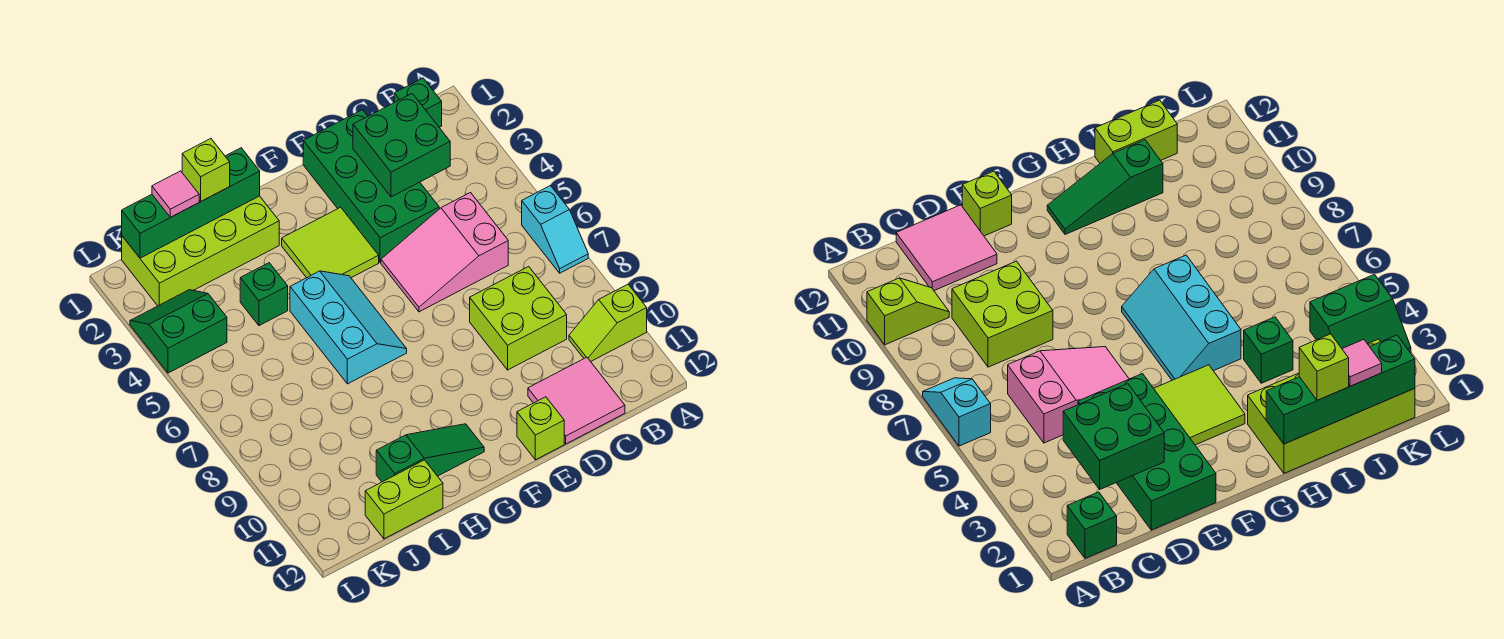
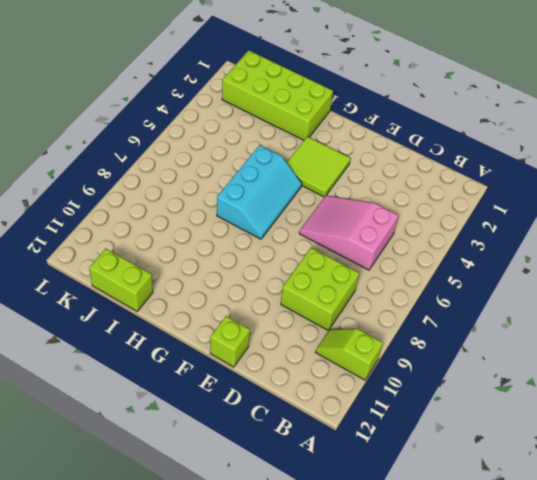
none -> cyan 1x2 slope [522,186,588,273]
none -> green 1x1 brick [394,78,442,127]
none -> pink 2x2 tile [528,357,625,444]

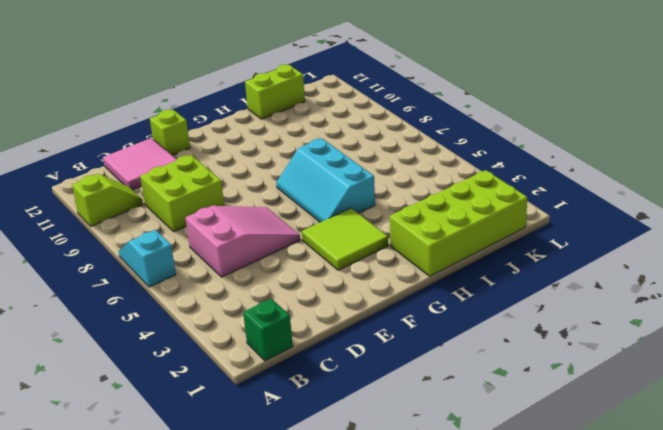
none -> green 2x4 brick [303,110,439,262]
none -> green 1x3 slope [376,424,484,482]
none -> green 1x1 brick [240,263,288,326]

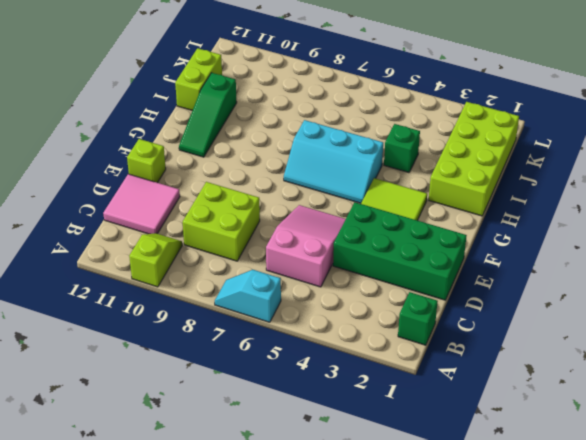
none -> green 2x2 slope [130,290,227,373]
none -> green 2x2 brick [353,94,450,197]
none -> green 1x4 brick [122,148,260,258]

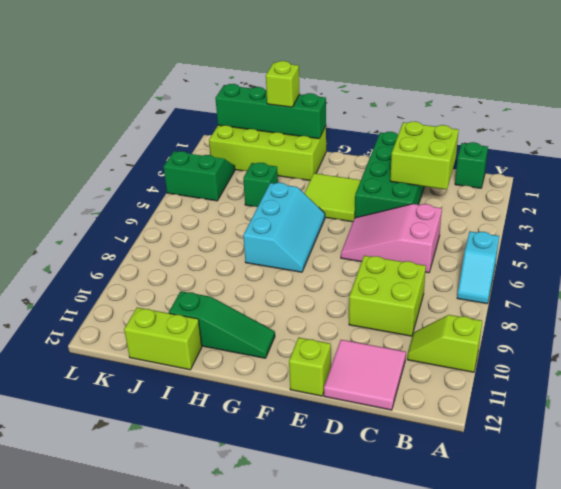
lime 2x2 brick [390,121,459,190] -> green 2x2 brick [353,94,450,197]
none -> pink 1x1 tile [152,171,199,217]

